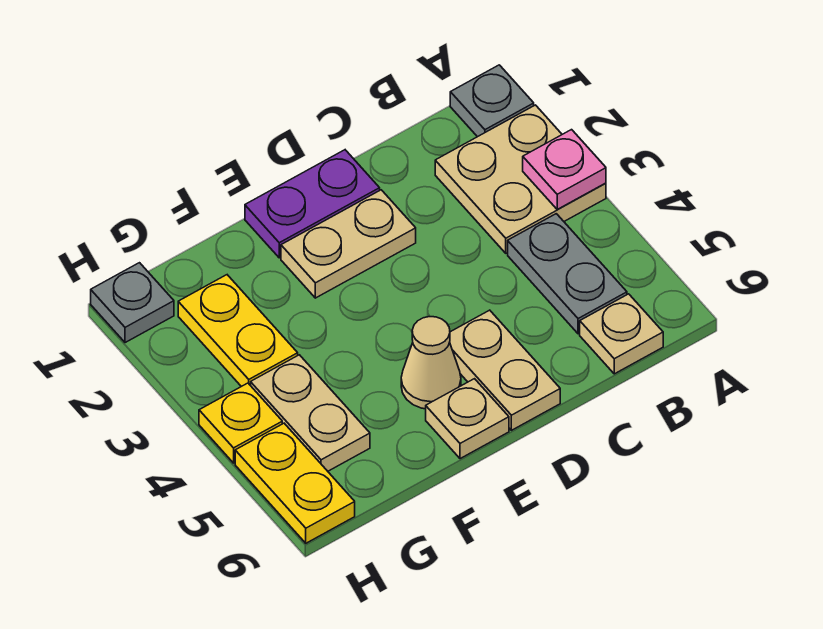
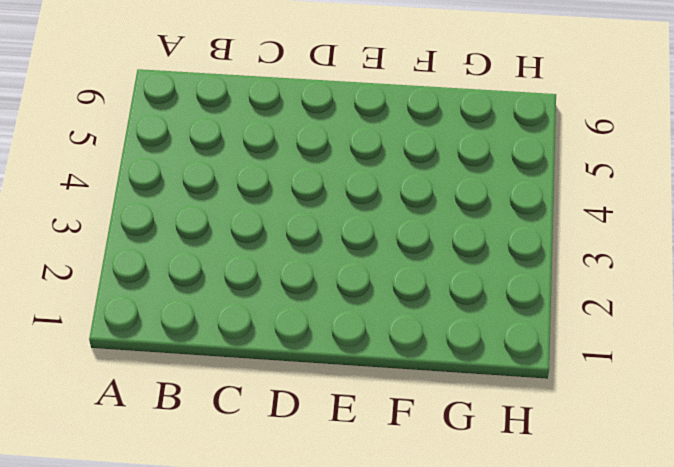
none -> grey 1x1 plate [450,65,534,137]
none -> tan 2x2 plate [435,105,606,253]
none -> grey 1x2 plate [508,214,627,334]

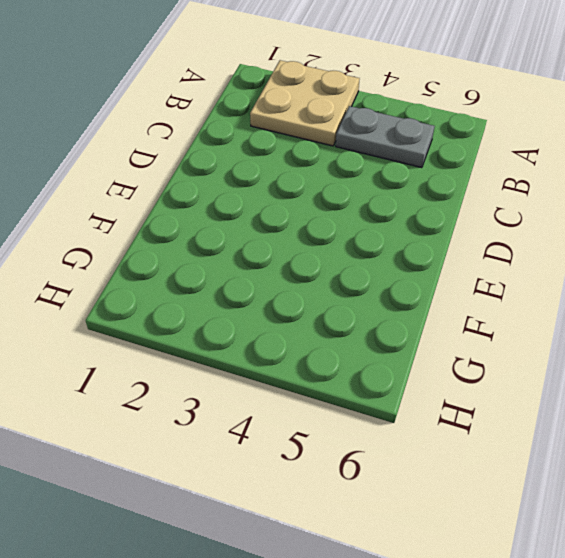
none -> grey 1x1 plate [450,65,534,137]
none -> tan 1x1 plate [580,294,663,374]
none -> purple 1x2 plate [245,150,380,258]

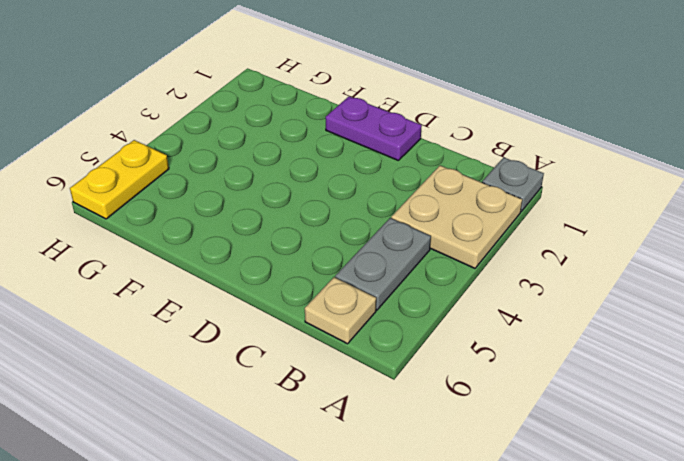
none -> tan 1x2 plate [281,190,416,298]
none -> tan 1x2 plate [450,310,560,430]
none -> tan 1x1 cone [401,317,461,409]

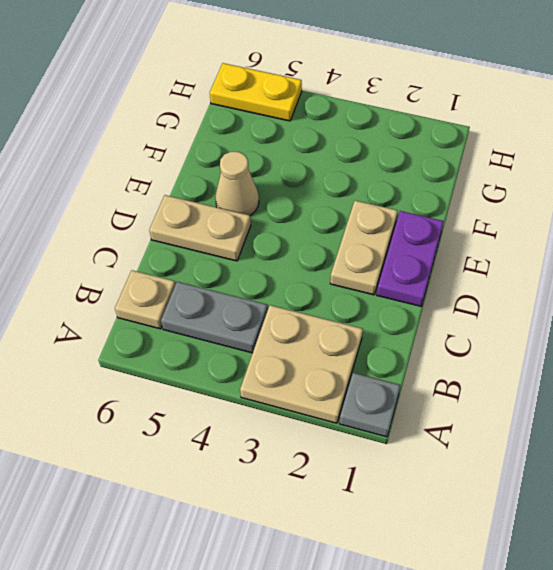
none -> tan 1x1 plate [426,379,509,459]
none -> yellow 1x2 plate [178,275,298,387]
none -> tan 1x2 plate [251,355,370,471]

